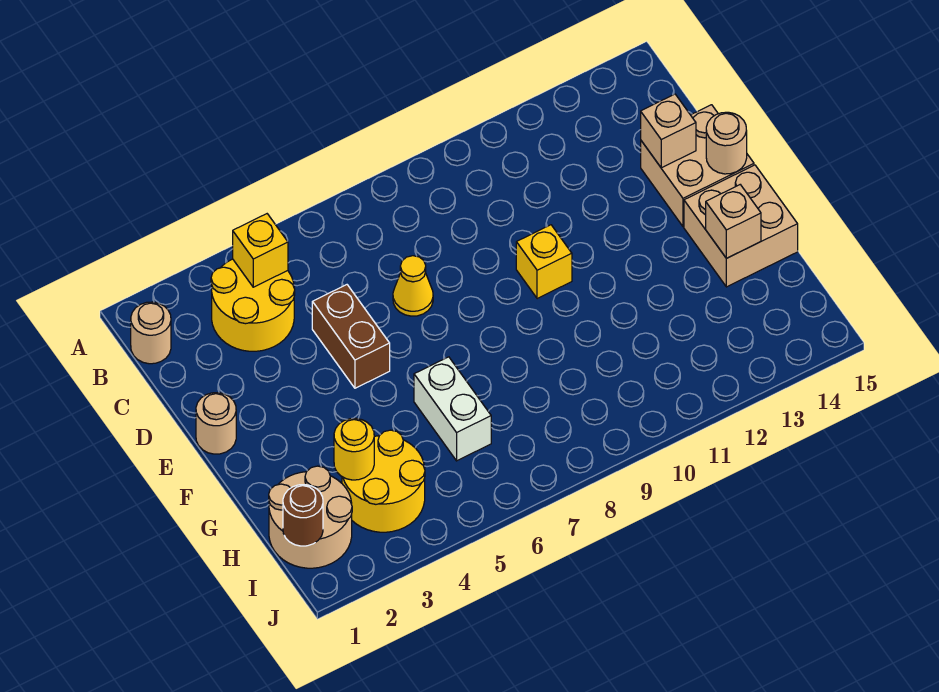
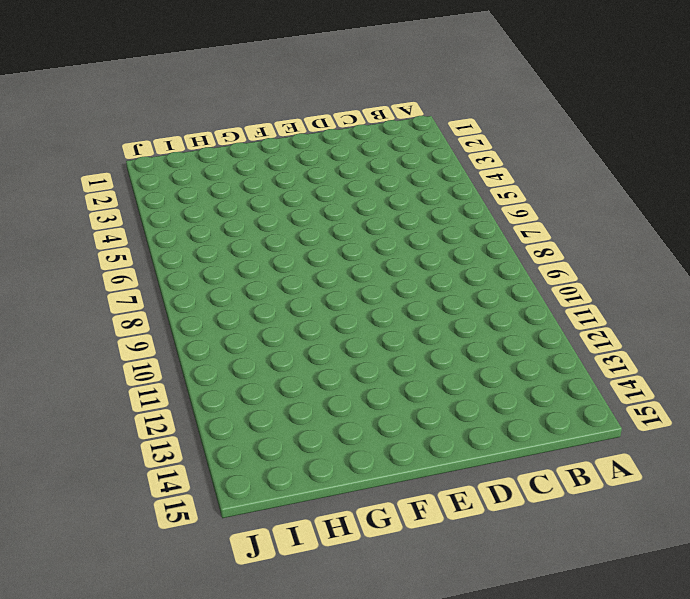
none -> tan 1x1 round brick [131,302,171,364]
none -> yellow 2x2 round brick [211,259,295,351]
none -> brown 1x2 brick [312,285,390,388]

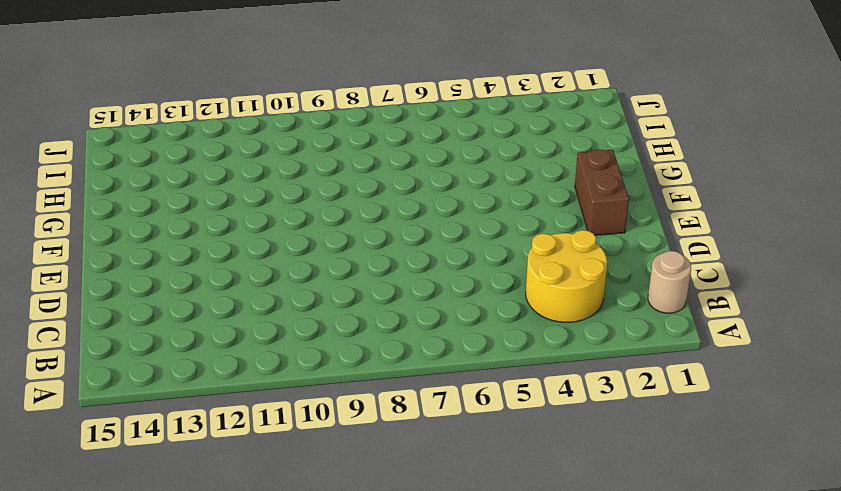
brown 1x2 brick [575,149,629,235] -> brown 1x2 brick moved to [312,285,390,388]
none -> yellow 1x1 cone [393,256,433,316]
none -> tan 2x2 brick [641,105,754,227]
none -> tan 1x1 round brick [196,393,236,454]

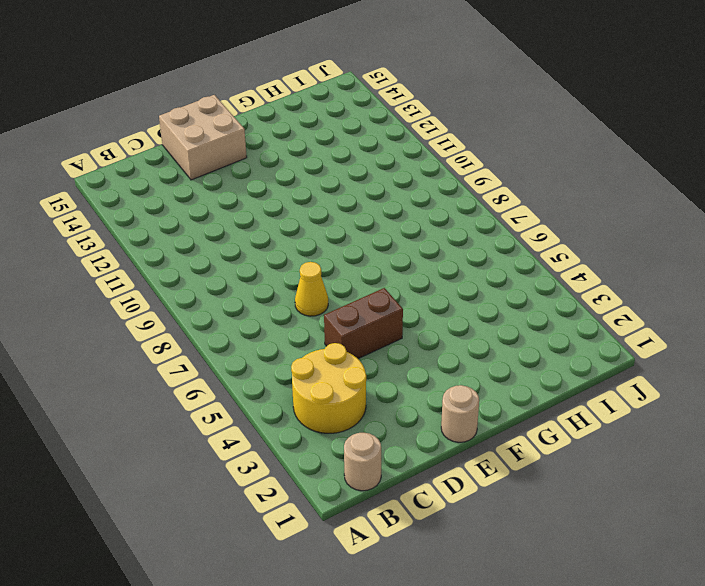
none -> yellow 1x1 brick [516,225,572,299]
none -> tan 2x2 brick [684,165,798,287]
none -> white 1x2 brick [414,357,491,461]

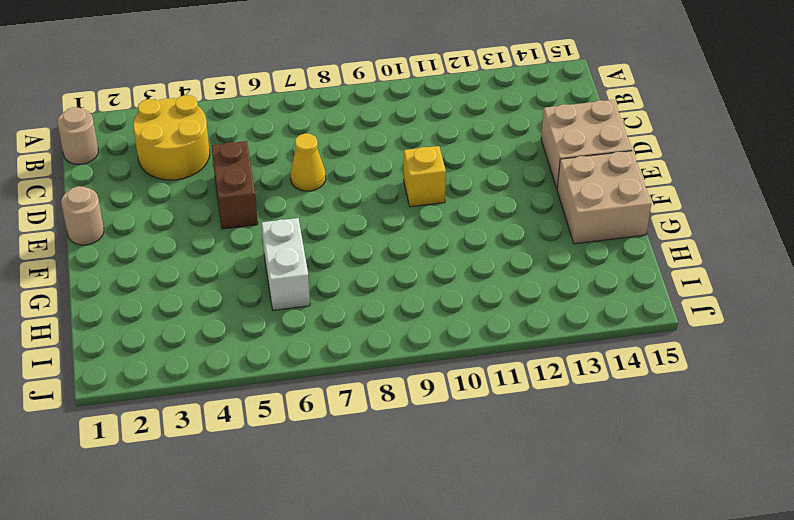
none -> tan 2x2 round brick [269,466,352,568]
none -> yellow 2x2 round brick [342,430,425,532]
none -> yellow 1x1 brick [233,214,288,287]

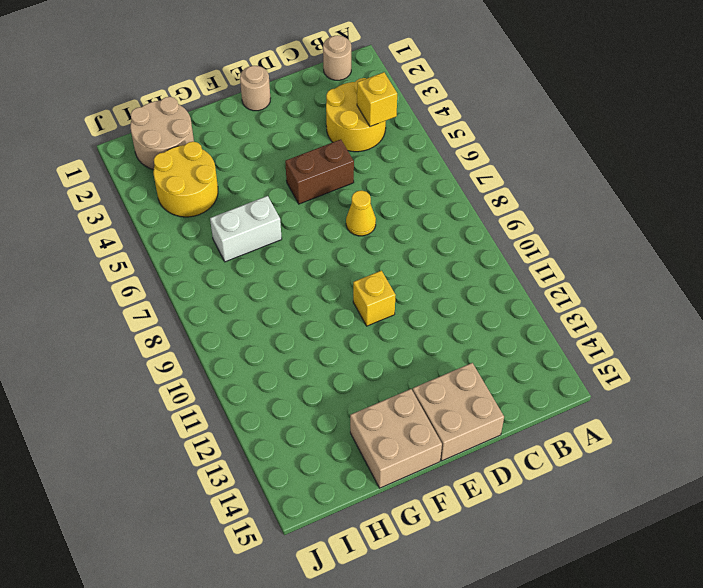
none -> tan 1x1 brick [641,94,696,168]
none -> tan 1x1 round brick [706,112,747,174]
none -> tan 1x1 brick [706,185,761,258]

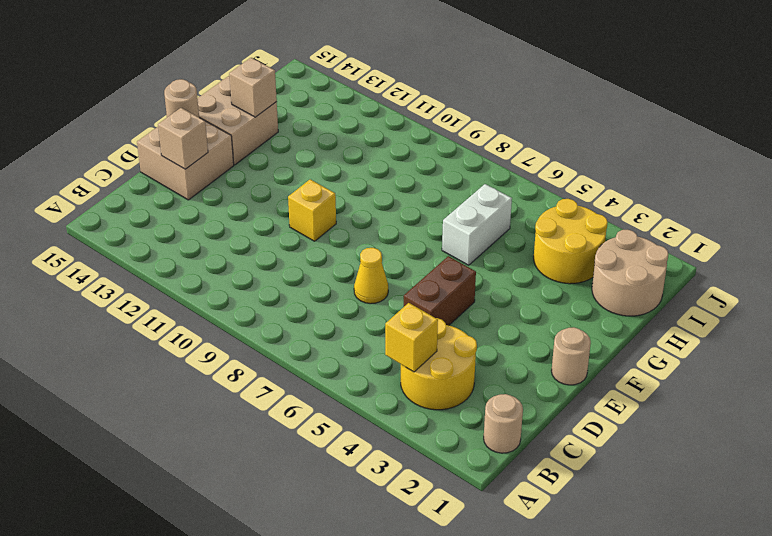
none -> yellow 1x1 round brick [334,418,374,480]
none -> brown 1x1 round brick [283,485,323,546]

